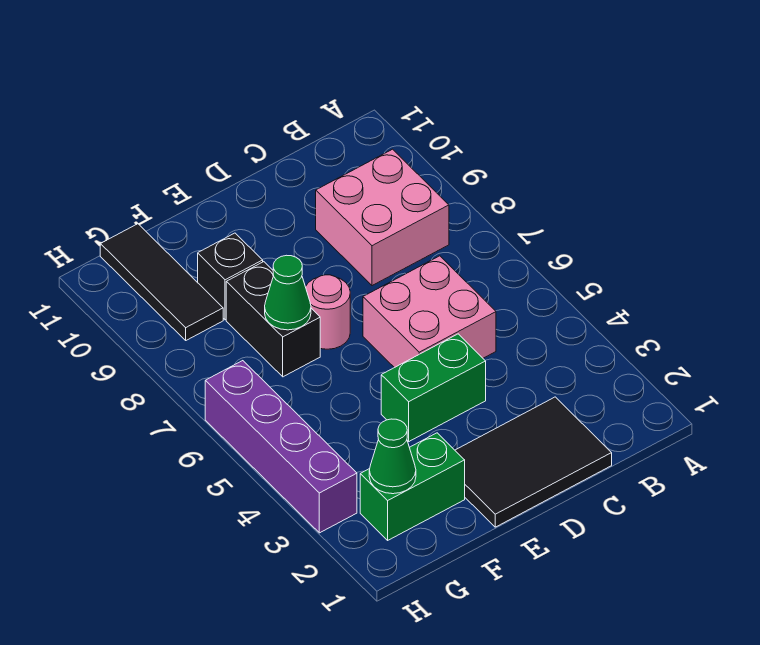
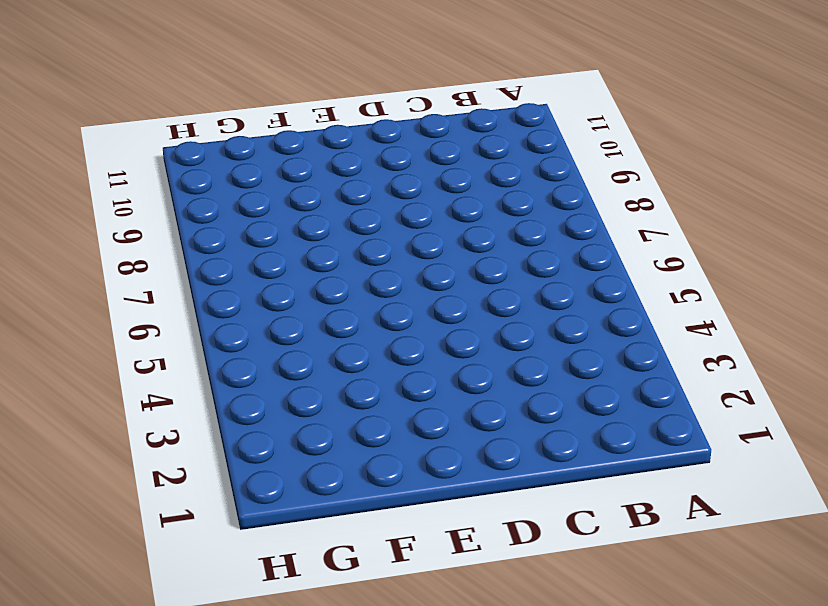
none -> pink 2x2 brick [316,149,449,286]
none -> black 2x3 tile [455,397,612,527]
none -> pink 2x2 brick [363,256,496,368]

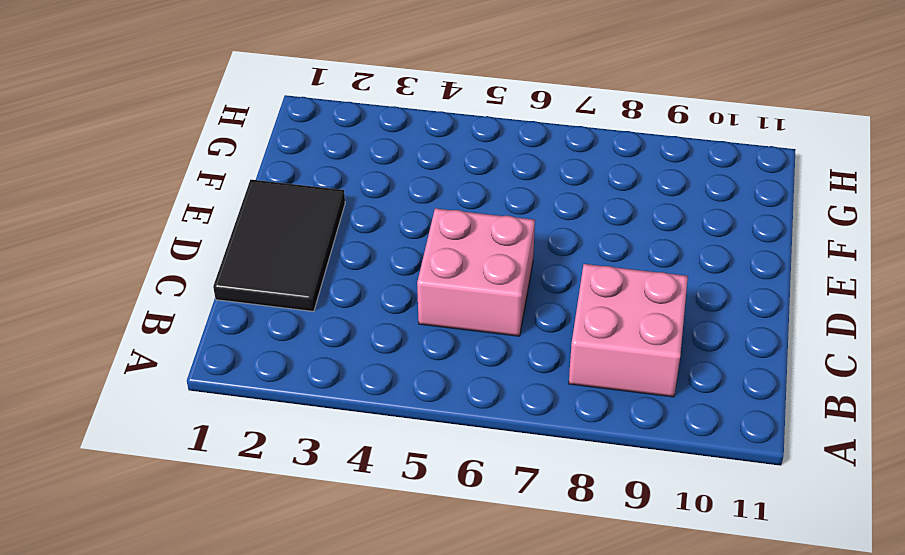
none -> green 1x2 brick [381,334,486,441]
none -> pink 1x1 round brick [306,275,350,349]
none -> green 1x2 brick [360,433,465,540]

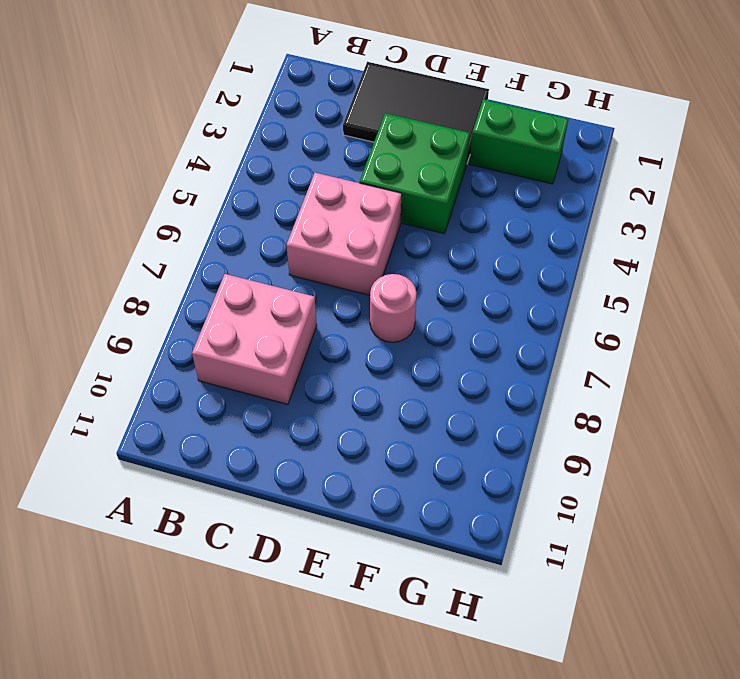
green 2x2 brick [360,113,470,234] -> green 1x2 brick [381,334,486,441]
none -> black 1x2 brick [226,262,320,377]
none -> black 1x1 brick [198,233,263,320]
none -> black 1x3 tile [100,224,223,340]

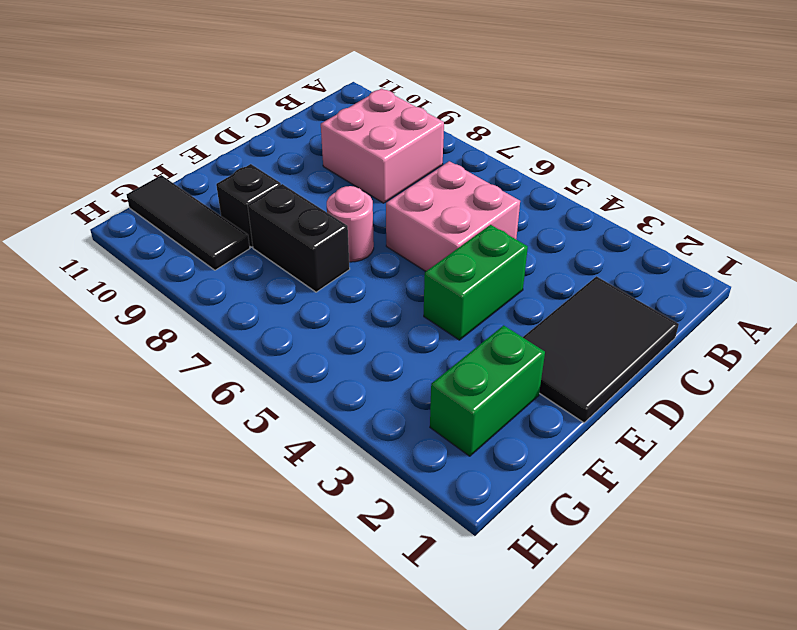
none -> purple 1x4 brick [205,361,357,533]
none -> green 1x1 cone [265,255,311,330]
none -> green 1x1 cone [369,419,416,494]

